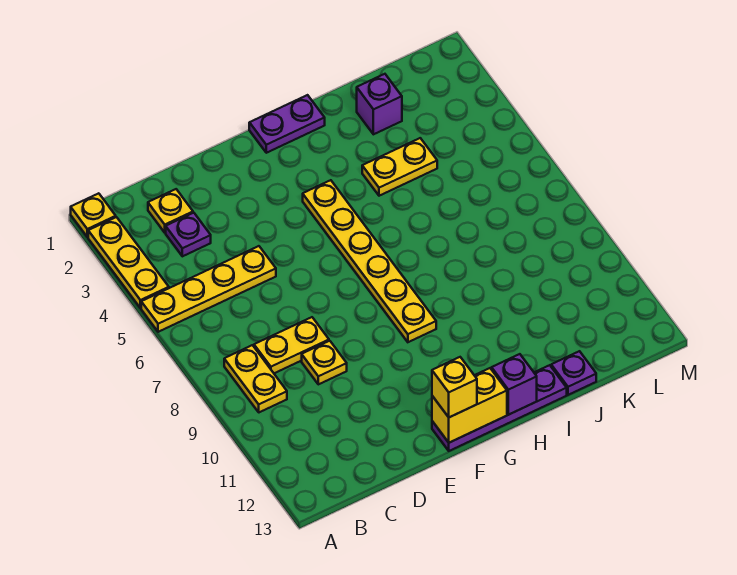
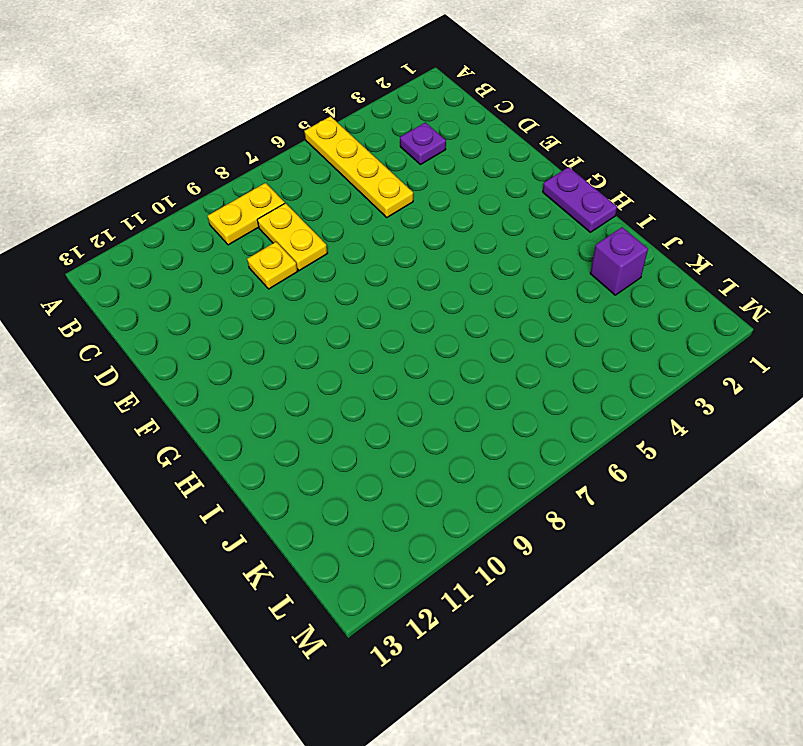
none -> yellow 1x1 plate [71,193,116,237]
none -> yellow 1x3 plate [88,217,169,308]
none -> yellow 1x1 plate [148,189,193,233]

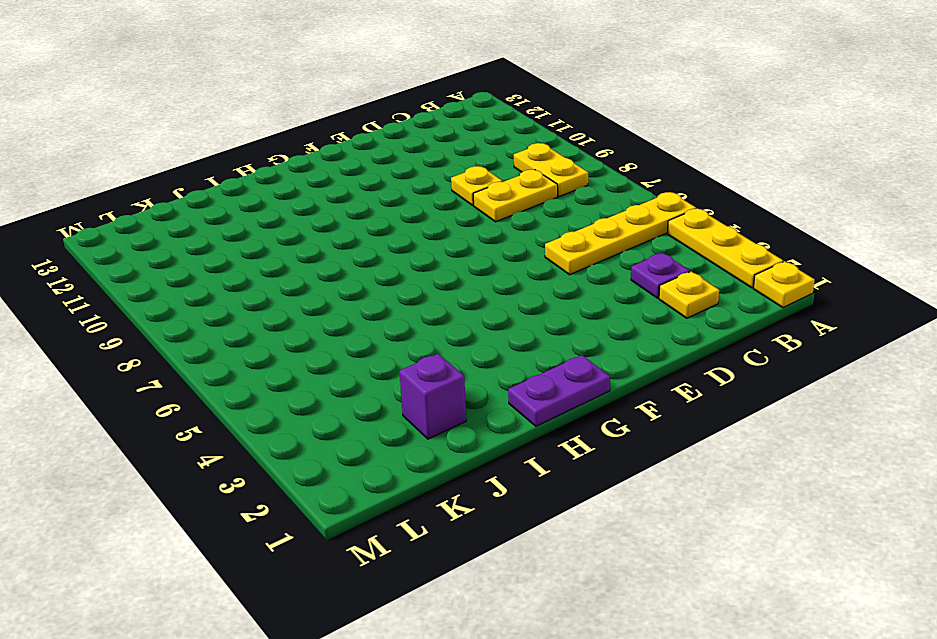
none -> purple 1x4 plate [432,365,567,451]
none -> yellow 1x6 plate [303,180,436,342]
none -> yellow 1x2 plate [362,138,437,196]

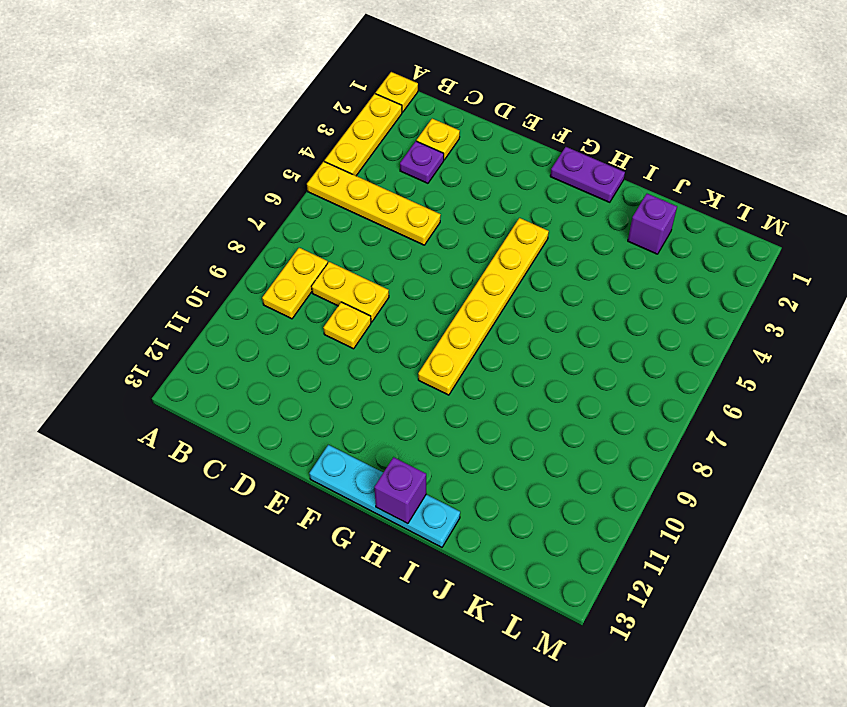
cyan 1x4 plate [309,445,460,547] -> purple 1x4 plate [432,365,567,451]
none -> yellow 1x2 plate [362,138,437,196]
none -> purple 1x1 plate [551,351,596,395]
none -> yellow 1x2 brick [432,368,507,443]

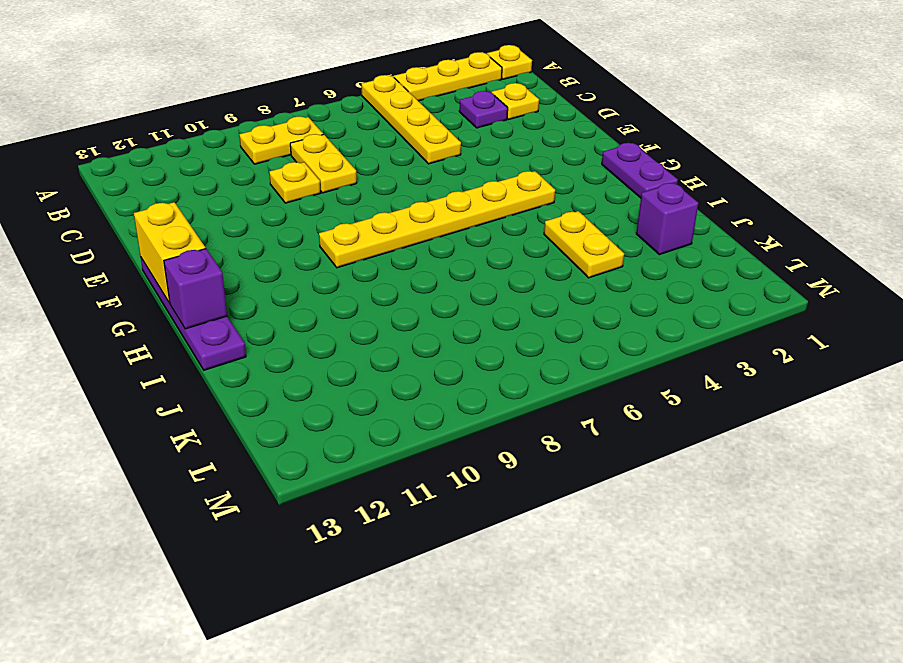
none -> purple 1x1 plate [551,351,596,395]
none -> yellow 1x1 brick [432,357,477,417]

